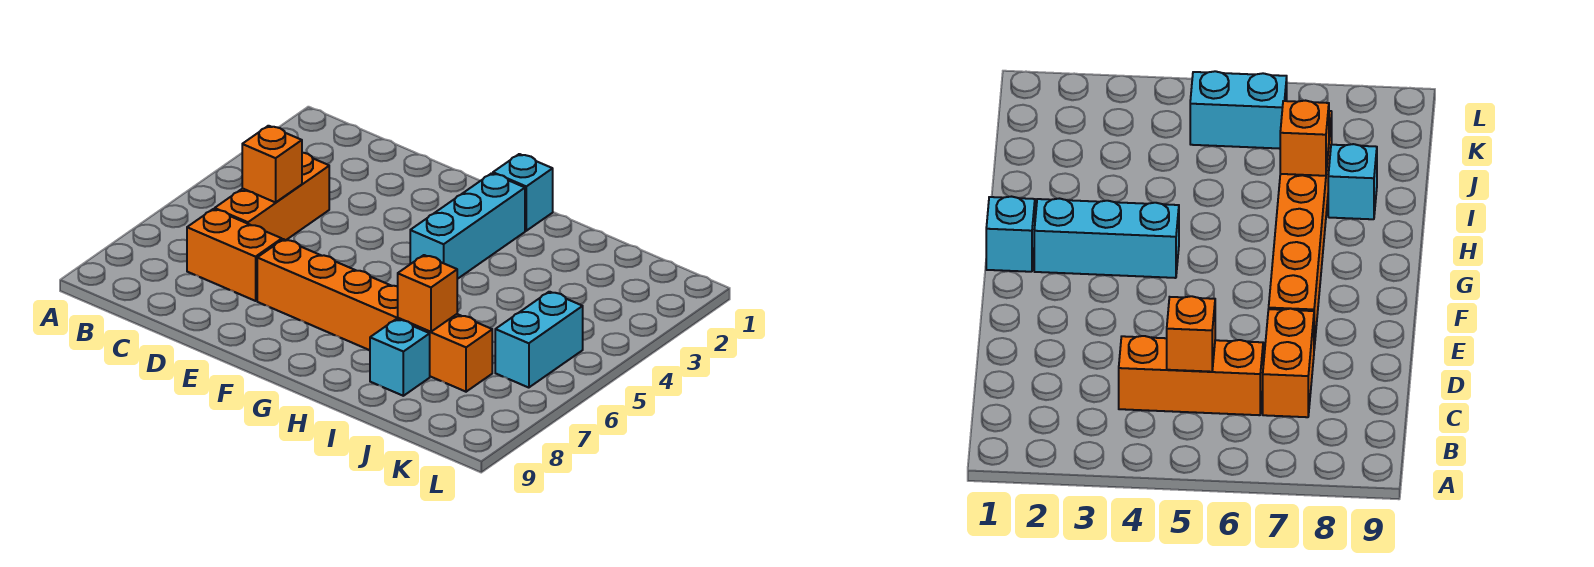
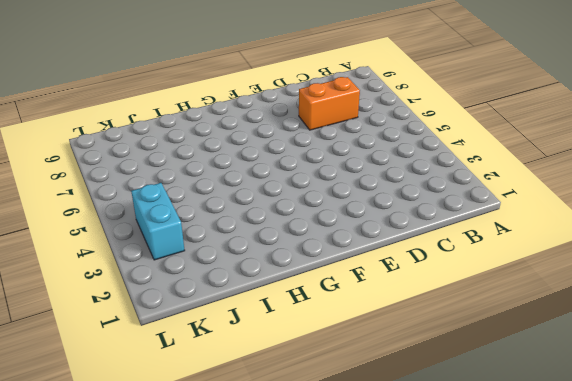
cyan 1x2 brick [131,183,185,260] -> cyan 1x2 brick moved to [495,292,583,388]
none -> orange 1x3 brick [215,153,329,240]
none -> orange 1x6 brick [257,239,492,392]

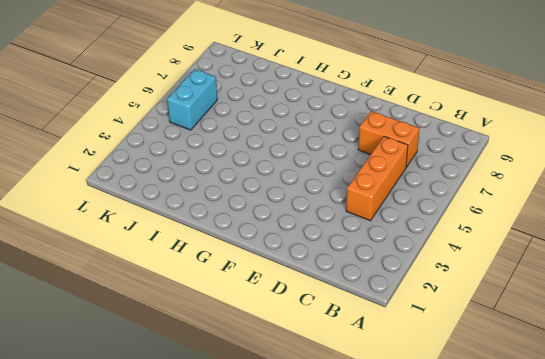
none -> orange 1x6 brick [257,239,492,392]
none -> cyan 1x1 brick [493,154,553,231]

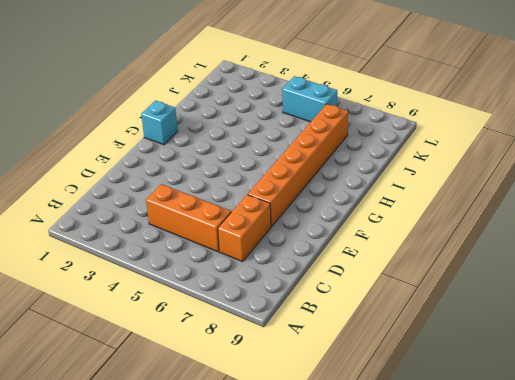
none -> cyan 1x3 brick [410,173,525,279]
none -> cyan 1x1 brick [370,319,430,396]

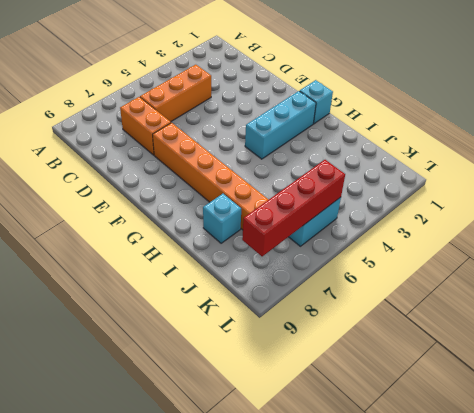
red 1x4 brick [242,160,345,256] -> none
none -> orange 1x1 brick [242,126,302,202]
none -> orange 1x1 brick [398,255,457,332]

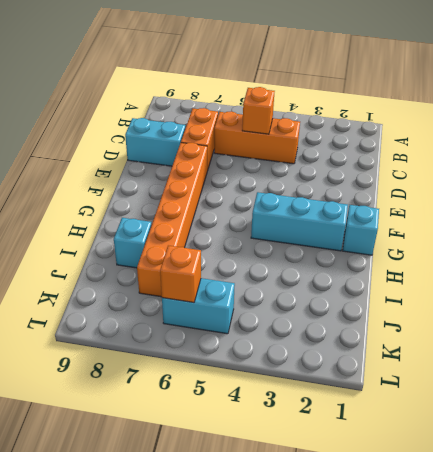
cyan 1x2 brick [125,118,185,166] -> none
orange 1x1 brick [160,245,201,303] -> orange 1x1 brick moved to [398,255,457,332]

